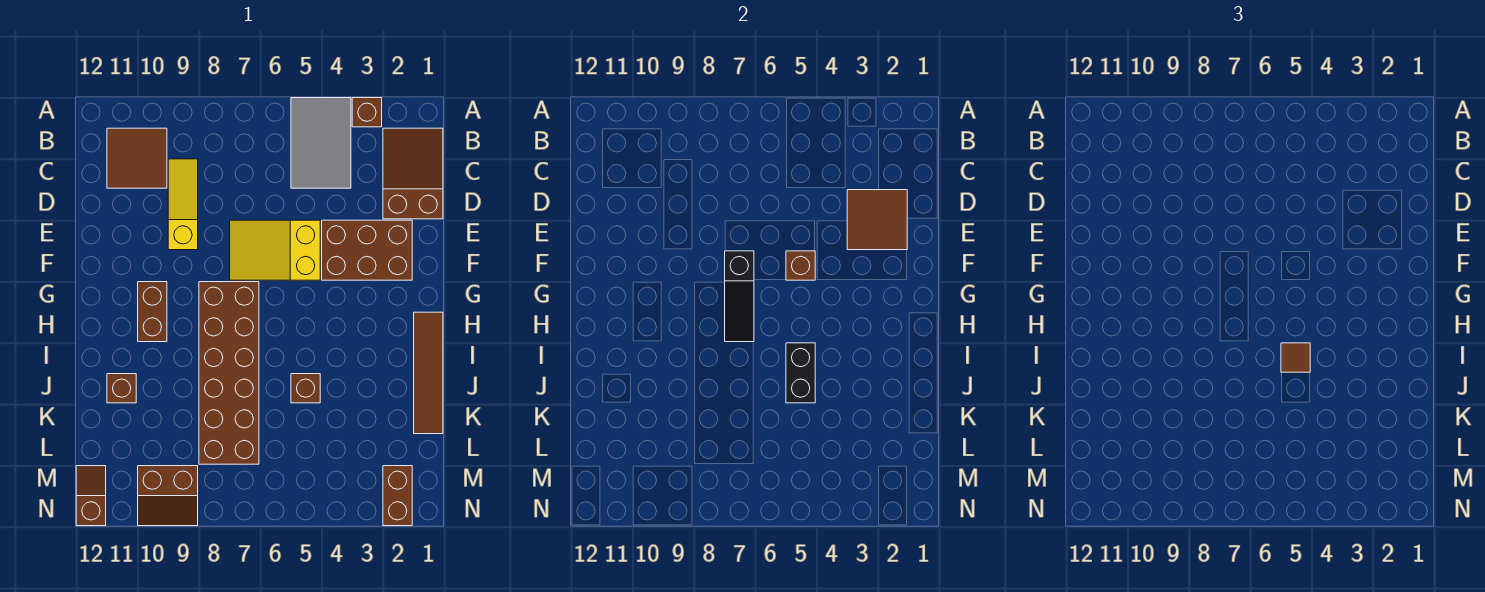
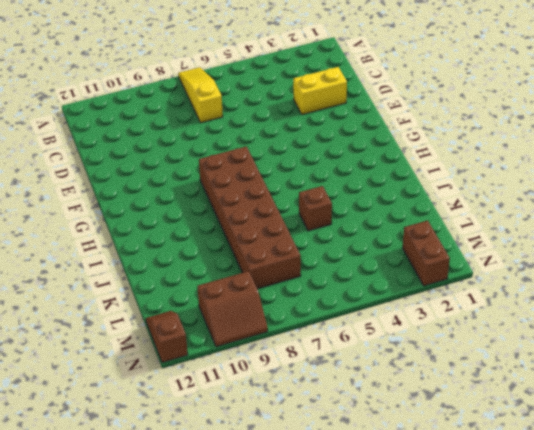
yellow 1x3 slope [178,67,223,123] -> yellow 1x3 slope moved to [168,159,198,250]
yellow 1x2 brick [293,67,347,115] -> brown 2x3 slope [383,128,443,219]
none -> brown 1x1 brick [352,98,382,127]
none -> grey 2x3 tile [291,98,351,188]
none -> brown 2x2 tile [107,128,167,188]

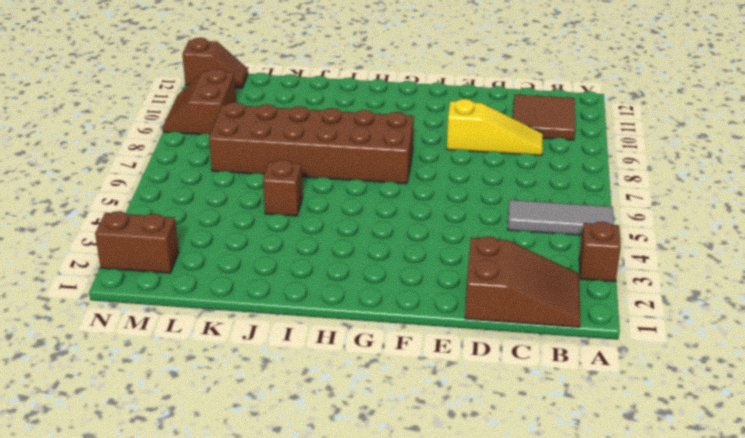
grey 1x3 tile [508,200,614,235] -> grey 2x3 tile [291,98,351,188]
none -> brown 2x3 brick [322,220,412,280]
none -> yellow 2x3 slope [230,220,320,280]
none -> brown 1x2 brick [138,282,167,342]

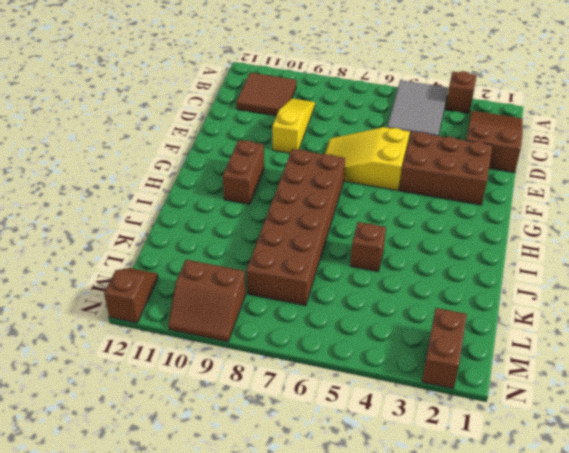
none -> brown 1x4 tile [414,312,443,434]
none -> brown 1x1 brick [107,374,136,403]
none -> brown 2x2 tile [847,190,907,250]

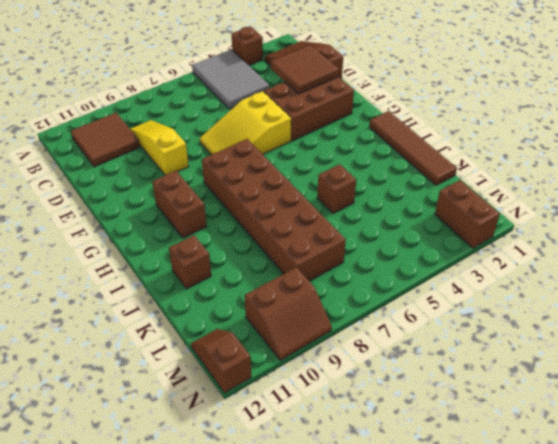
none -> brown 1x1 brick [786,251,815,280]
none -> black 1x3 slope [725,251,754,342]
none -> black 1x2 brick [786,343,815,403]

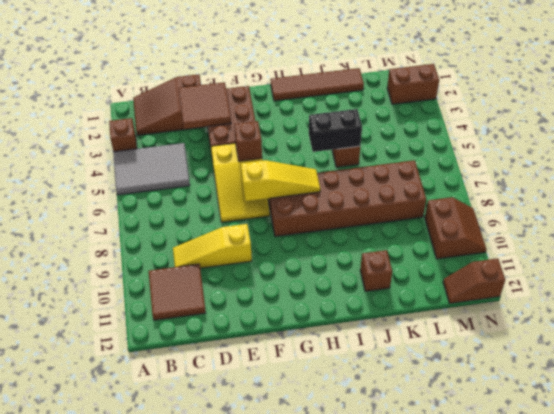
yellow 1x3 slope [241,160,320,201] -> black 1x3 slope [725,251,754,342]
none -> brown 1x2 brick [138,282,167,342]
none -> brown 1x1 tile [1281,343,1310,372]

